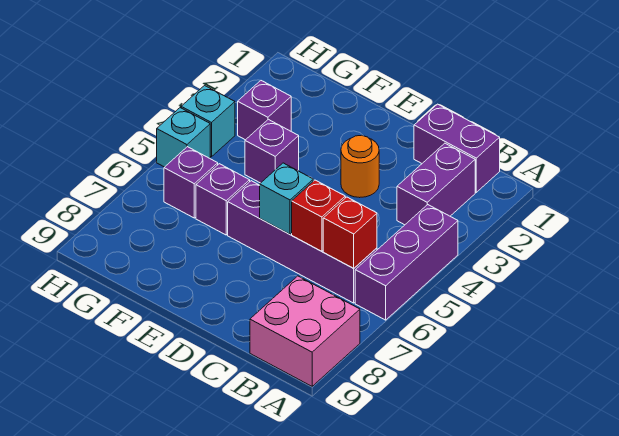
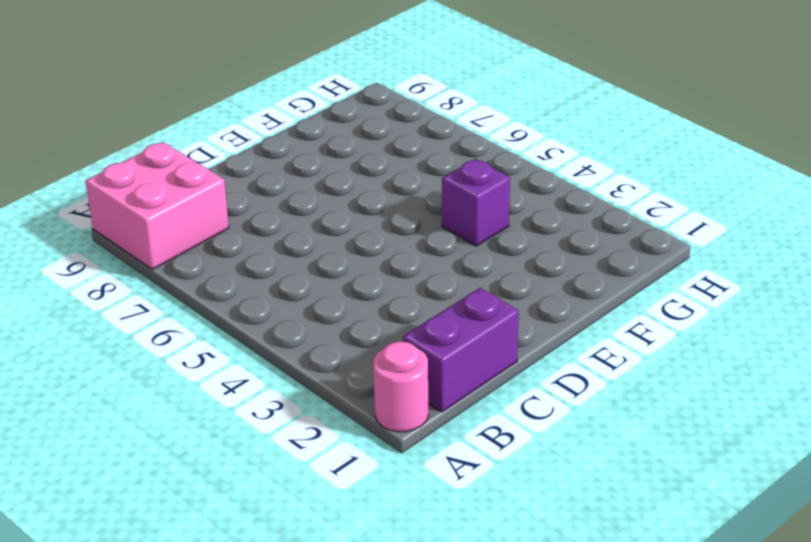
pink 1x1 round brick [373,342,428,432] -> none
none -> purple 1x3 brick [355,205,458,320]
none -> purple 1x2 brick [397,143,475,225]
none -> purple 1x4 brick [228,181,377,303]

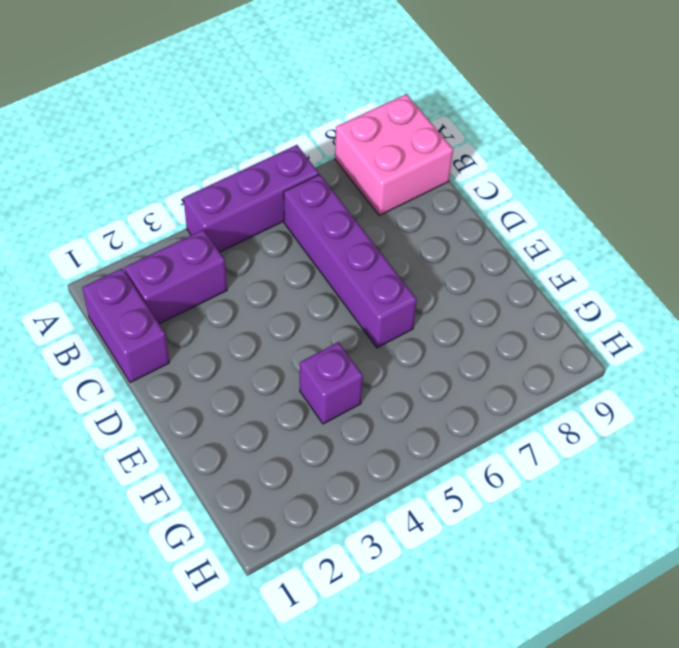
none -> orange 1x1 round brick [341,135,379,198]
none -> purple 1x1 brick [196,164,250,235]
none -> purple 1x1 brick [238,81,291,140]

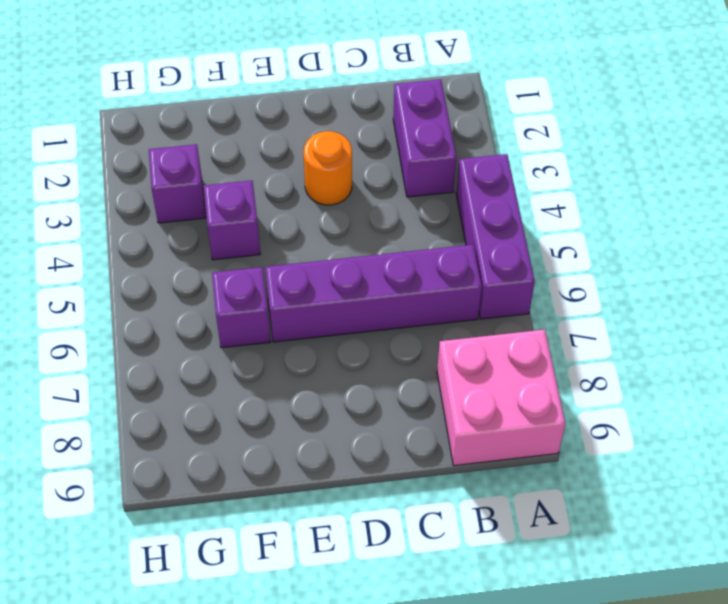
none -> purple 1x2 brick [414,104,500,192]
none -> purple 1x1 brick [164,147,218,218]
none -> cyan 1x1 brick [181,85,235,157]

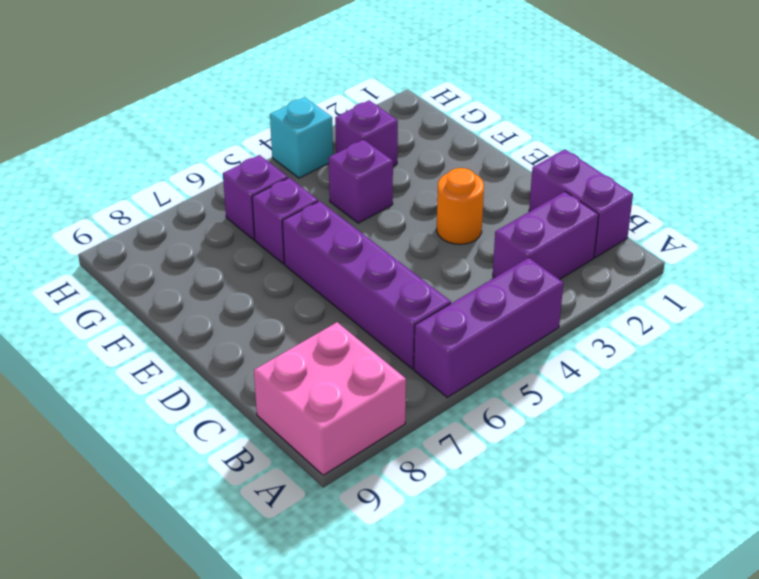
none -> cyan 1x1 brick [157,108,210,167]
none -> red 1x1 brick [323,197,377,268]
none -> red 1x1 brick [292,180,345,251]

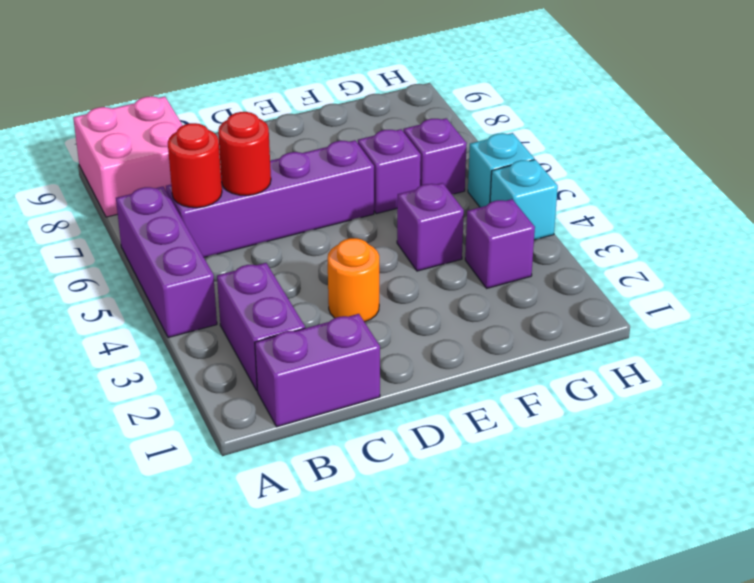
red 1x1 round brick [168,123,222,208] -> red 1x1 brick [323,197,377,268]
red 1x1 round brick [218,112,271,195] -> red 1x1 brick [292,180,345,251]
none -> cyan 1x1 brick [260,163,313,234]

